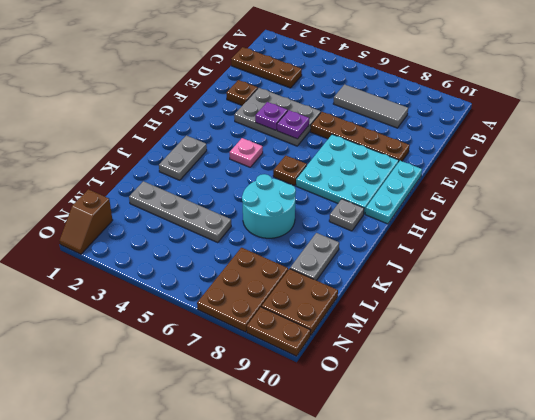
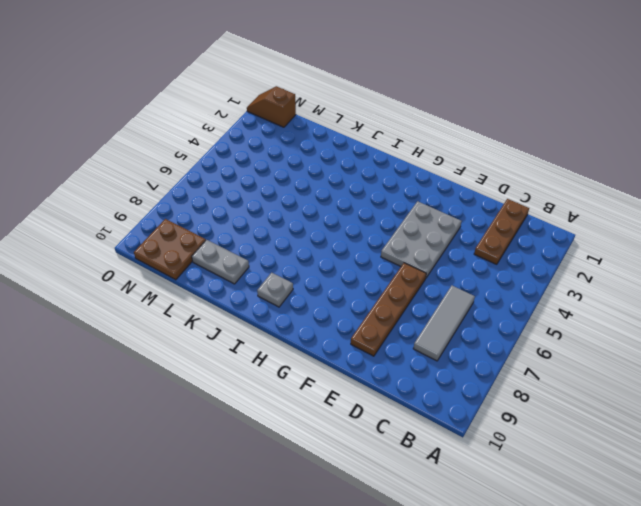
none -> brown 1x1 plate [226,80,258,105]
none -> cyan 3x3 plate [296,134,399,214]
none -> cyan 1x3 plate [365,161,422,224]

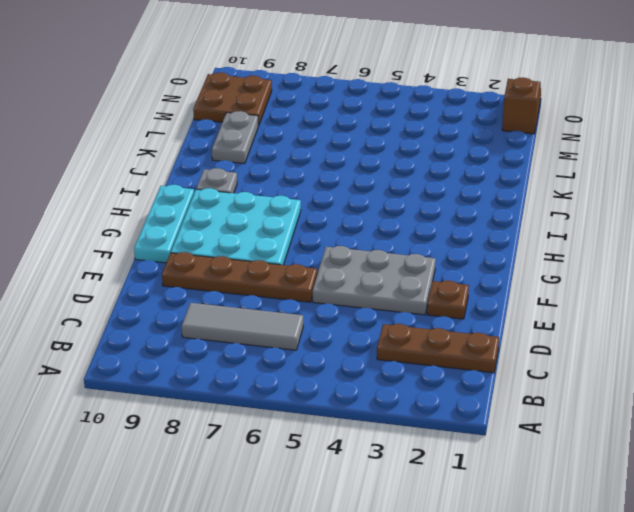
none -> pink 1x1 plate [230,138,263,167]
none -> brown 1x1 plate [273,156,307,186]
none -> grey 1x2 plate [159,136,207,180]

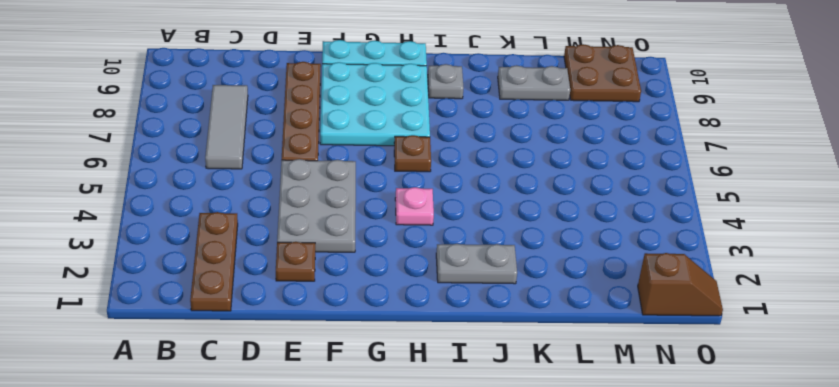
none -> cyan 2x2 round brick [242,174,296,238]
none -> grey 1x4 plate [129,181,231,243]
none -> brown 2x3 plate [197,248,288,332]

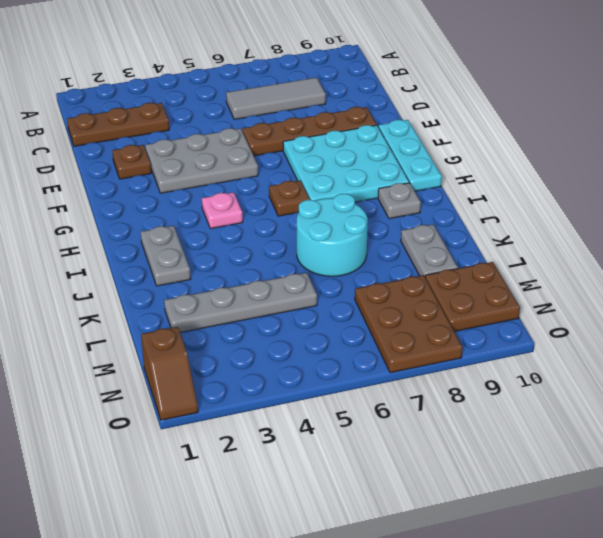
none -> brown 1x2 plate [247,307,311,356]
none -> purple 1x1 plate [255,102,288,130]
none -> purple 1x1 plate [277,110,309,139]

